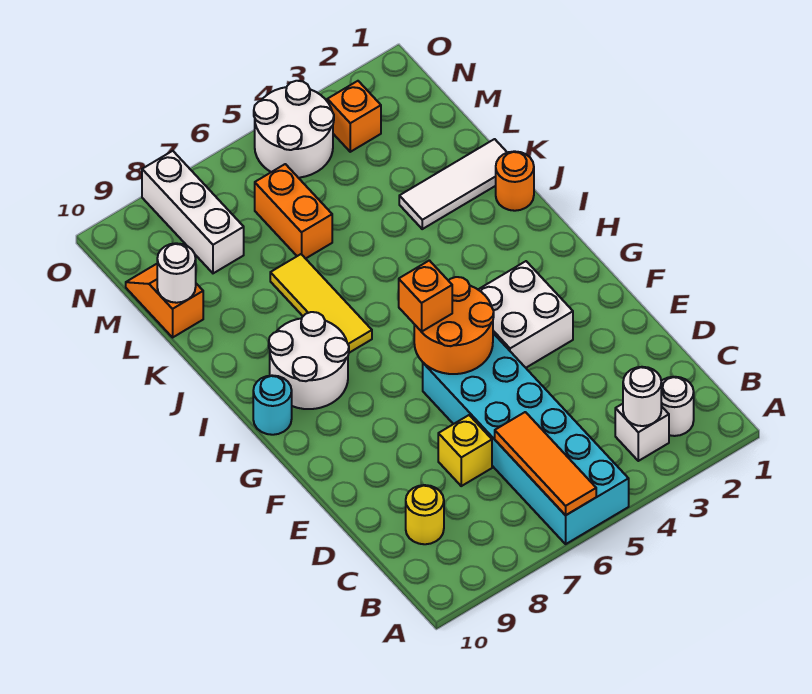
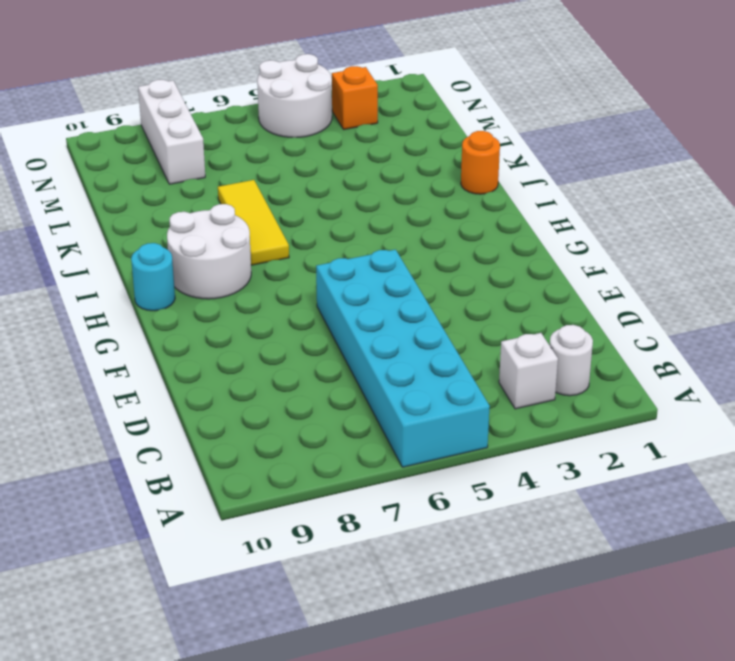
none -> yellow 1x1 round brick [406,485,444,544]
none -> yellow 1x1 brick [438,415,492,486]
none -> white 2x2 brick [478,261,573,368]

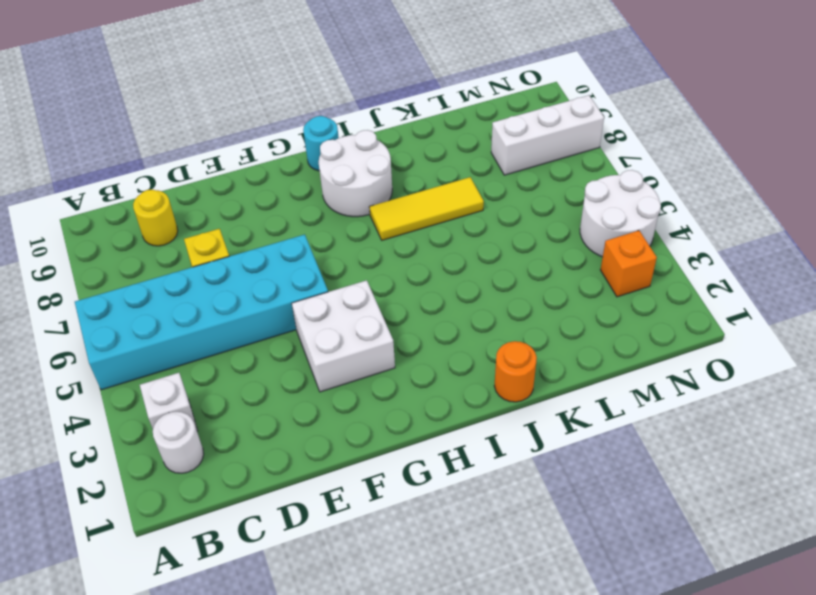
none -> white 1x3 tile [399,139,507,229]
none -> orange 1x2 brick [255,164,332,259]
none -> orange 1x2 slope [126,264,203,337]

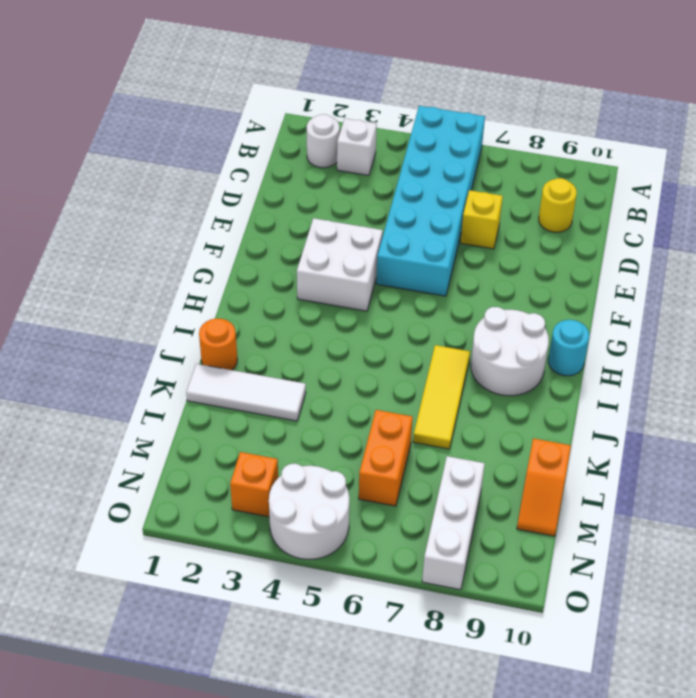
none -> orange 1x3 tile [495,412,596,515]
none -> white 1x1 round brick [623,367,661,426]
none -> orange 2x2 round brick [414,277,494,374]

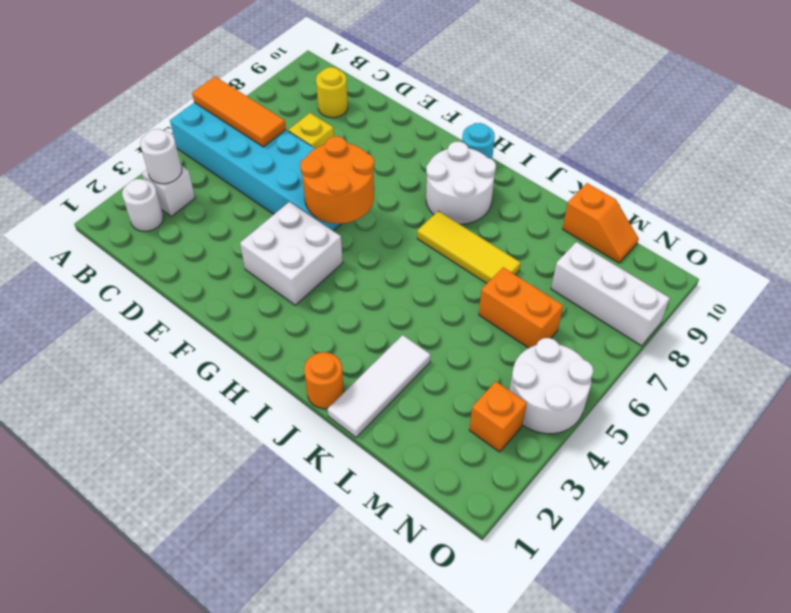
none -> white 1x1 round brick [157,243,196,303]
none -> orange 1x1 brick [399,260,452,332]

